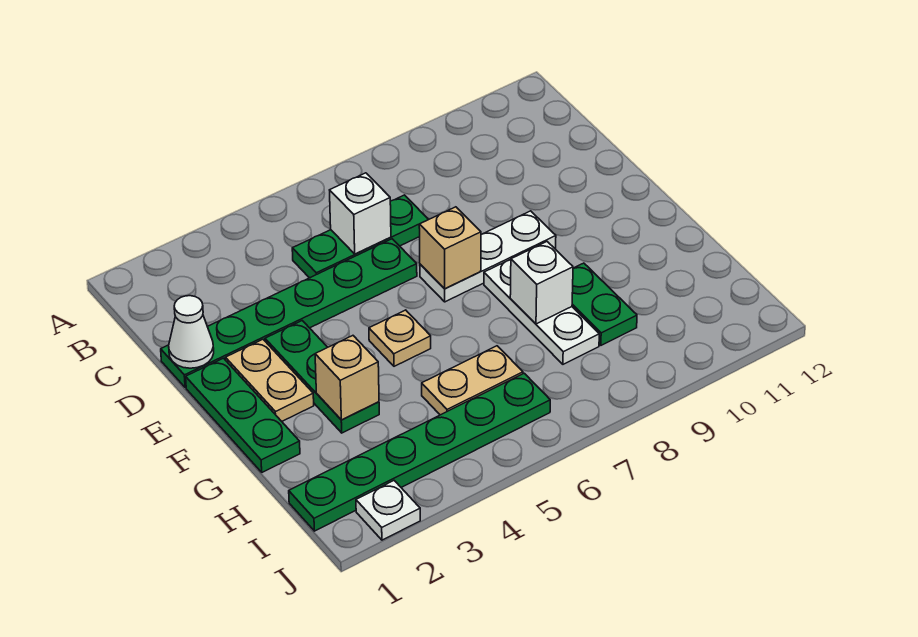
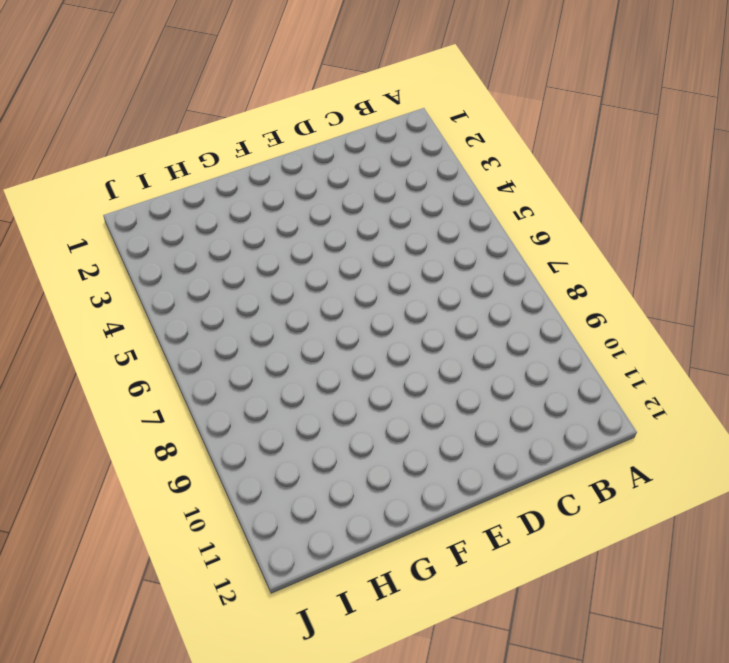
none -> green 1x3 plate [292,195,429,278]
none -> green 1x6 plate [161,239,417,388]
none -> green 1x3 plate [186,358,300,472]

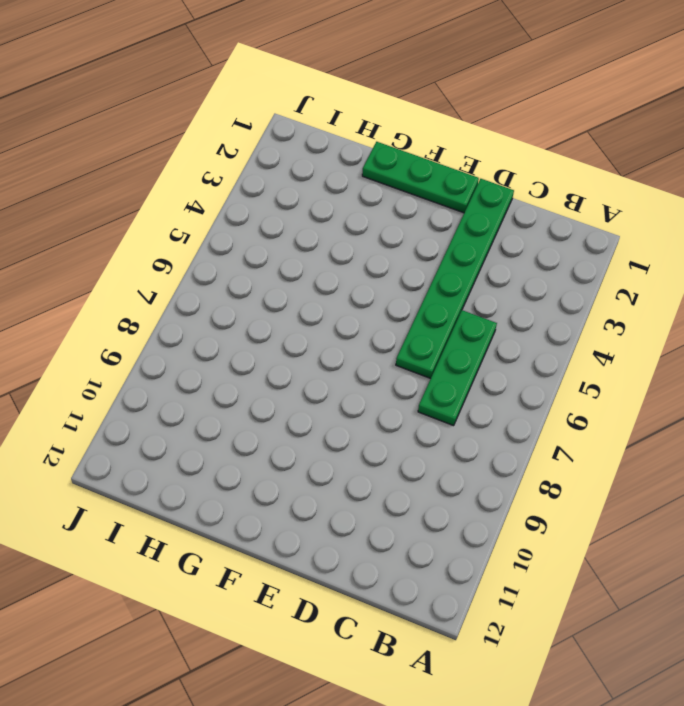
none -> tan 1x2 plate [226,339,314,421]
none -> green 1x3 plate [265,321,379,433]
none -> white 1x3 plate [420,211,556,302]

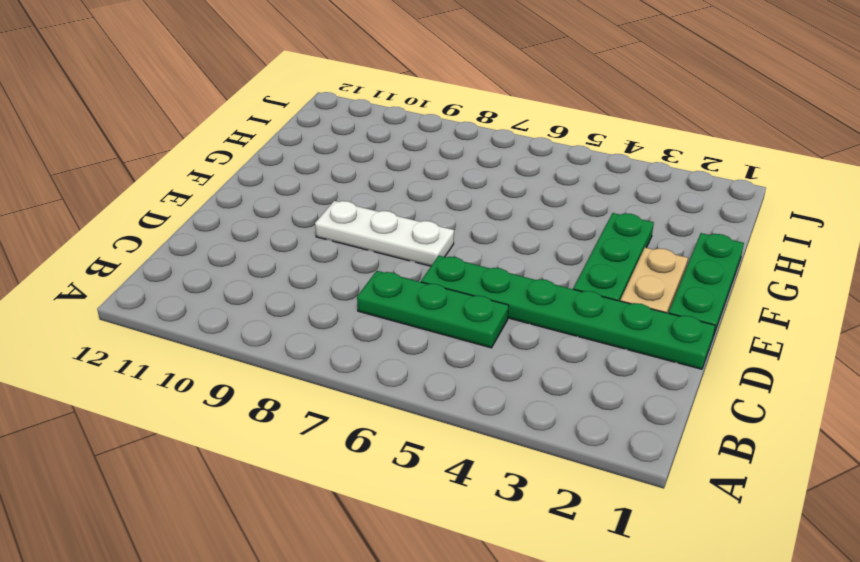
none -> tan 1x1 plate [369,310,431,366]
none -> white 1x3 plate [484,259,599,364]
none -> green 1x2 plate [572,263,637,345]

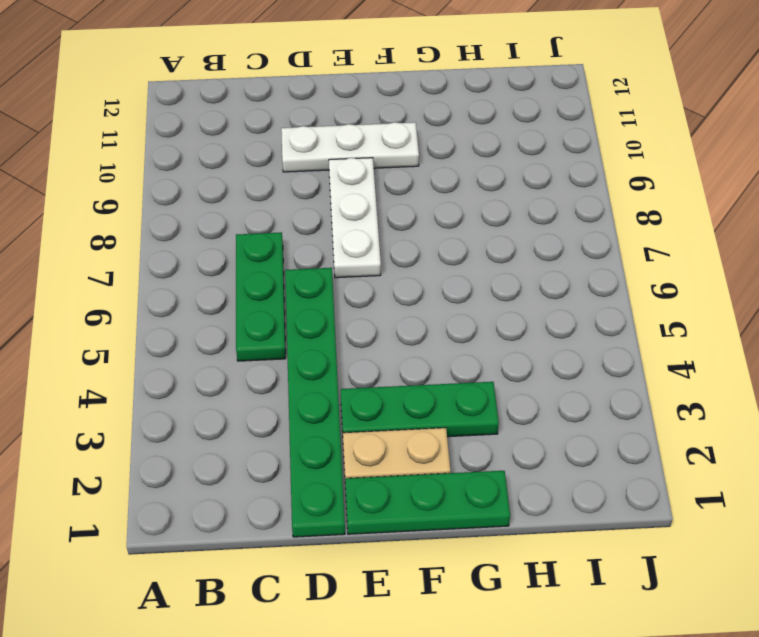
white 1x3 plate [281,122,419,172] -> white 1x3 plate moved to [484,259,599,364]
none -> tan 1x1 plate [369,310,431,366]
none -> green 1x2 plate [572,263,637,345]
none -> tan 1x2 plate [422,346,523,415]

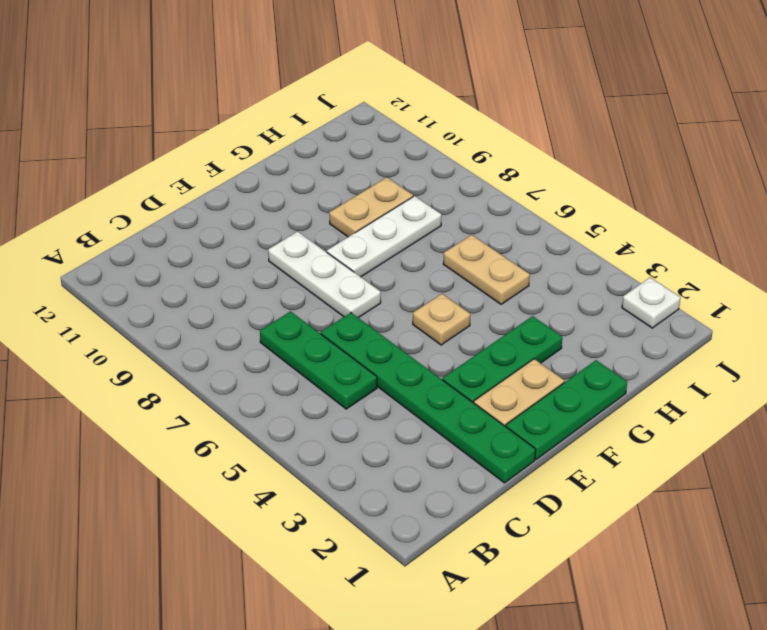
tan 1x2 plate [329,177,413,237] -> green 1x2 plate [572,263,637,345]
none -> green 1x6 plate [289,373,550,531]
none -> white 1x1 brick [330,173,391,254]
none -> white 1x1 cone [169,296,214,368]

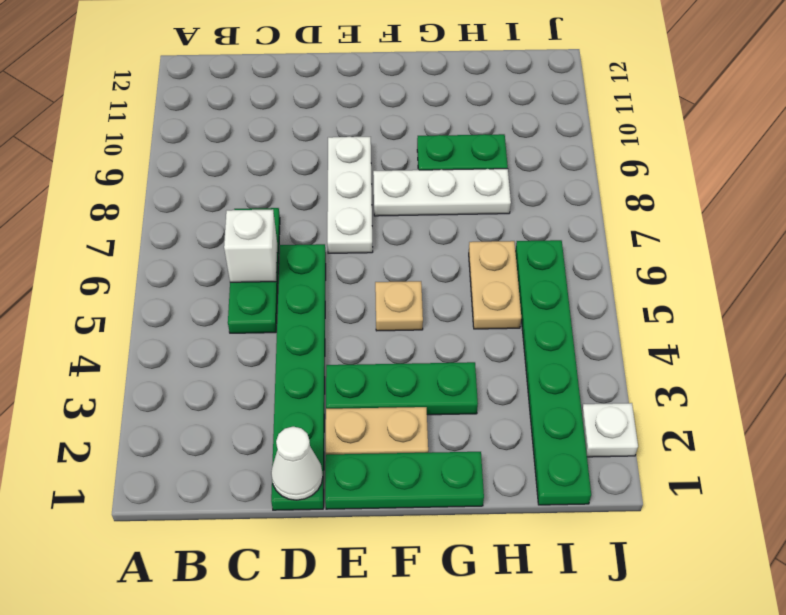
none -> tan 1x1 brick [419,207,481,289]
none -> tan 1x1 brick [315,336,379,420]
none -> white 1x1 brick [510,242,573,324]

